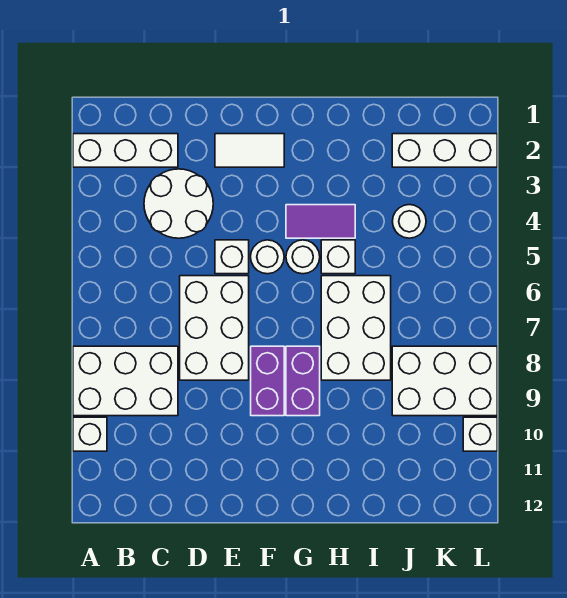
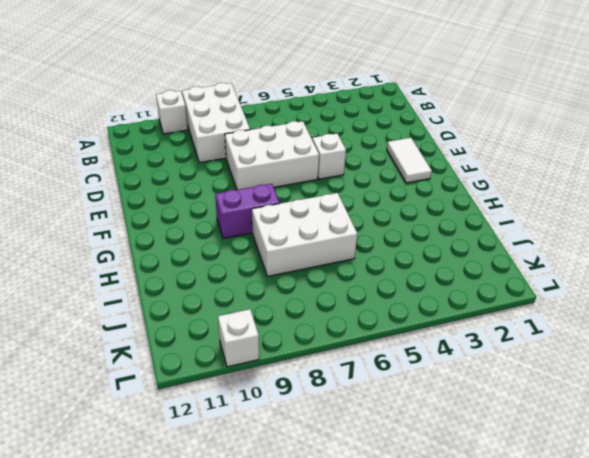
none -> white 1x3 brick [73,134,178,167]
none -> white 2x2 round brick [144,169,213,238]
none -> white 1x1 round brick [251,240,284,274]

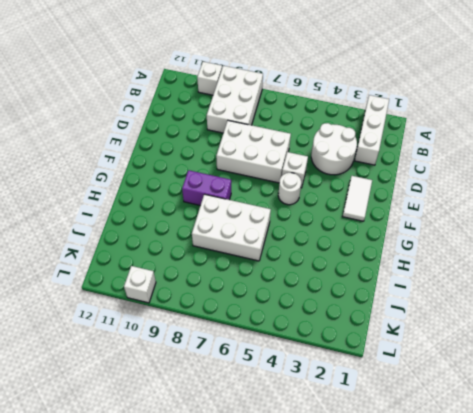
none -> purple 1x2 brick [251,346,284,416]
none -> purple 1x2 tile [286,205,355,238]
none -> white 1x1 round brick [286,240,320,274]

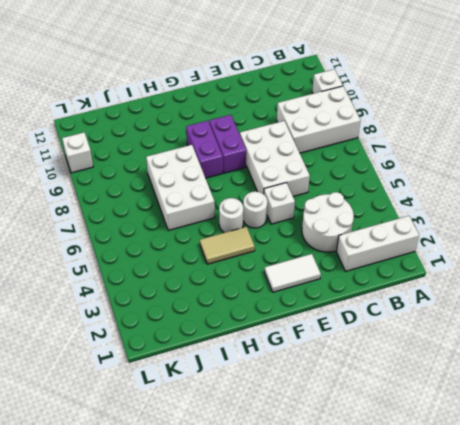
tan 1x2 tile [200,227,255,264] -> purple 1x2 tile [286,205,355,238]
none -> white 1x1 brick [321,240,355,274]
none -> white 1x3 brick [392,134,497,167]
none -> white 1x1 round brick [392,205,426,238]

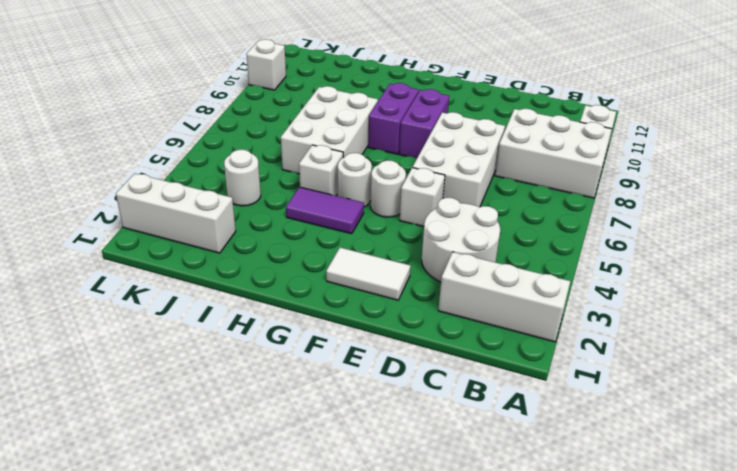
none -> white 2x3 brick [392,346,497,416]

